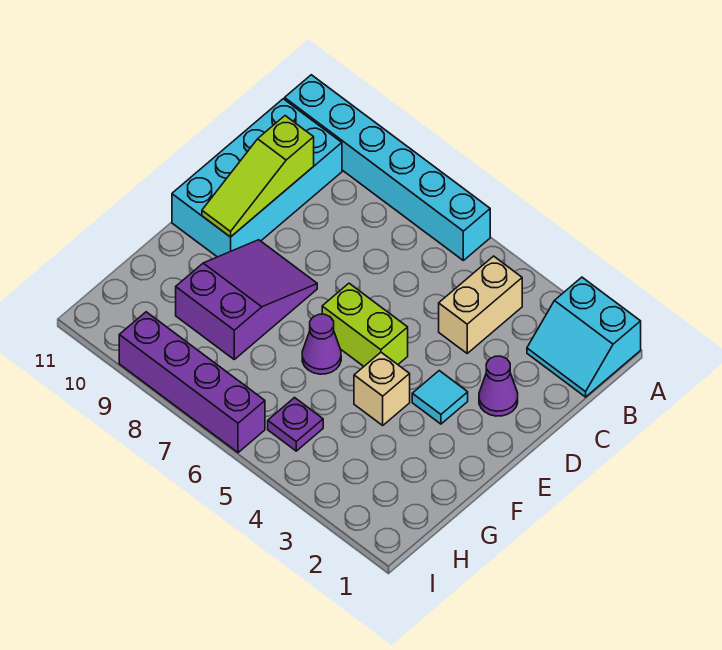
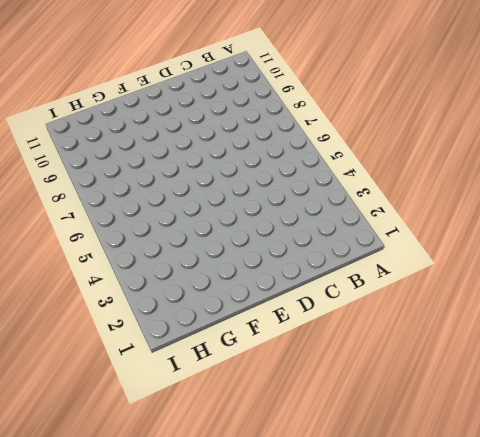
none -> cyan 2x2 slope [527,277,641,397]
none -> cyan 1x6 brick [285,75,490,260]
none -> tan 1x2 brick [439,256,522,353]

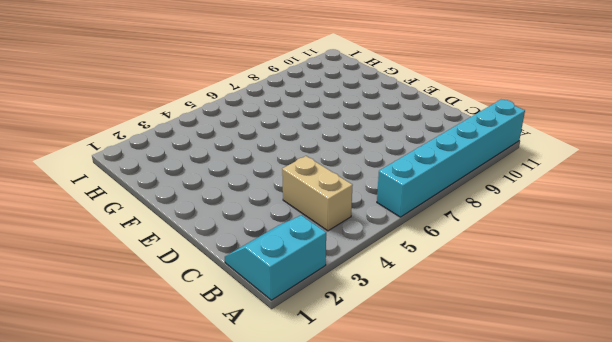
none -> cyan 2x4 brick [172,99,342,257]
none -> purple 1x1 cone [479,356,518,416]
none -> cyan 1x1 tile [412,371,468,424]

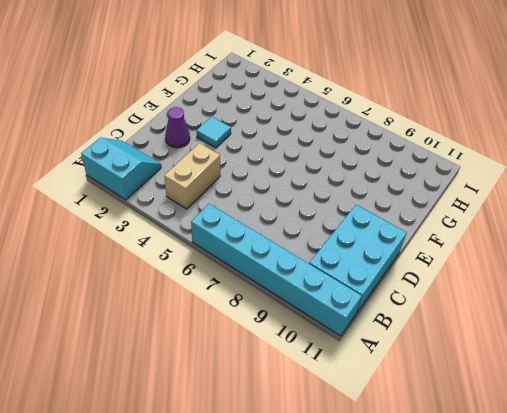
cyan 2x3 brick [309,205,407,313] -> cyan 2x4 brick [172,99,342,257]
none -> lime 1x2 brick [322,283,408,366]
none -> purple 2x3 slope [176,240,317,359]
none -> tan 1x1 brick [354,352,410,425]

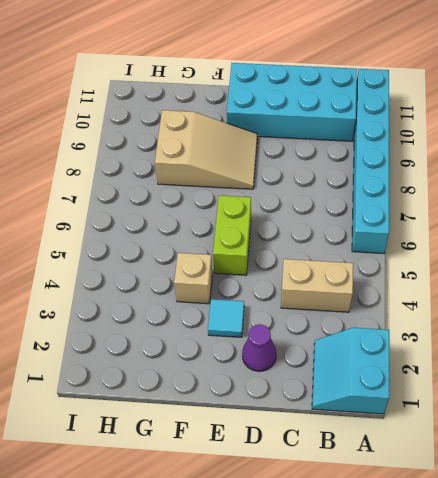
tan 2x3 slope [155,110,257,189] -> purple 2x3 slope [176,240,317,359]
none -> purple 1x1 cone [302,314,341,374]
none -> purple 1x1 plate [268,398,323,451]
none -> purple 1x4 brick [119,312,265,453]

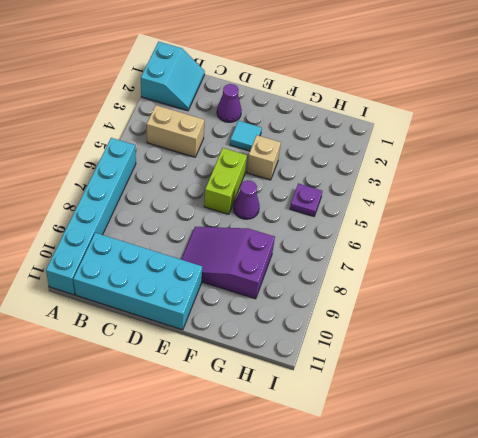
none -> purple 1x4 brick [119,312,265,453]
none -> lime 1x3 slope [202,116,314,237]

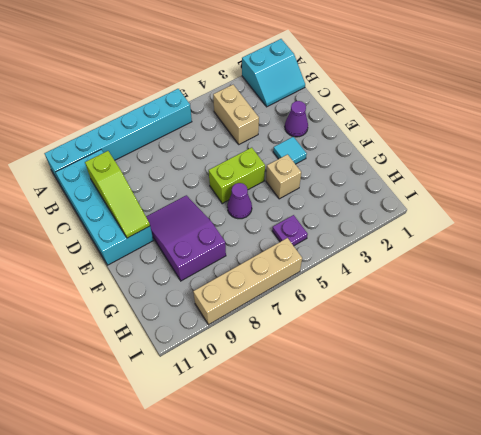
tan 1x4 brick [193,238,302,325] -> purple 1x4 brick [119,312,265,453]

